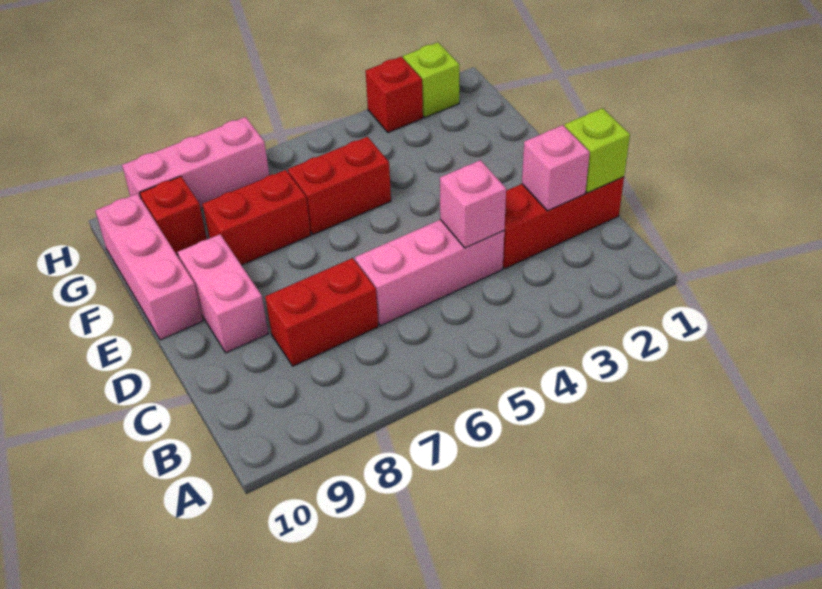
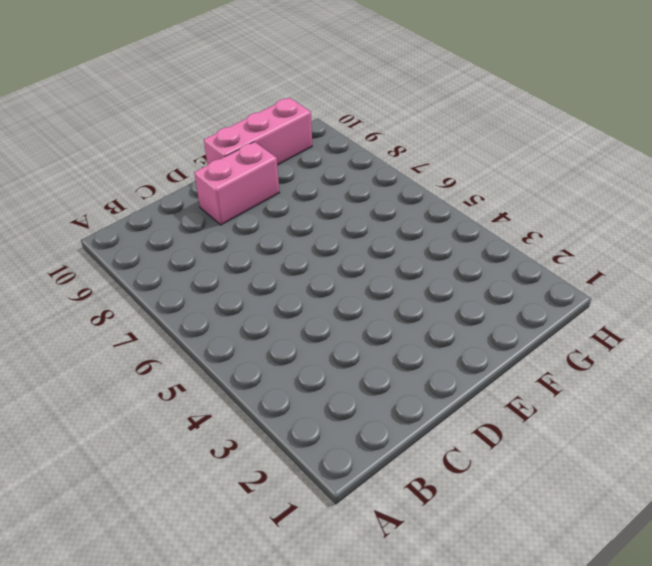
none -> red 1x3 brick [503,177,624,268]
none -> pink 1x3 brick [355,220,504,326]
none -> red 1x2 brick [265,258,378,366]

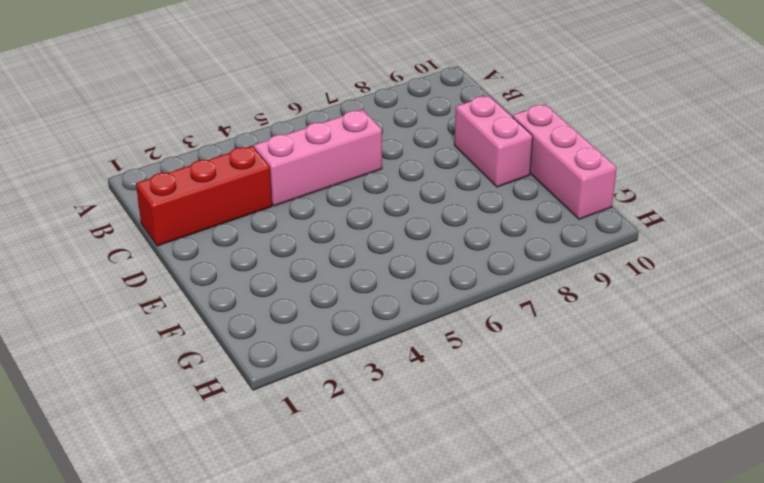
none -> red 1x2 brick [265,258,378,366]
none -> red 1x2 brick [288,137,391,234]
none -> red 1x2 brick [203,170,311,265]

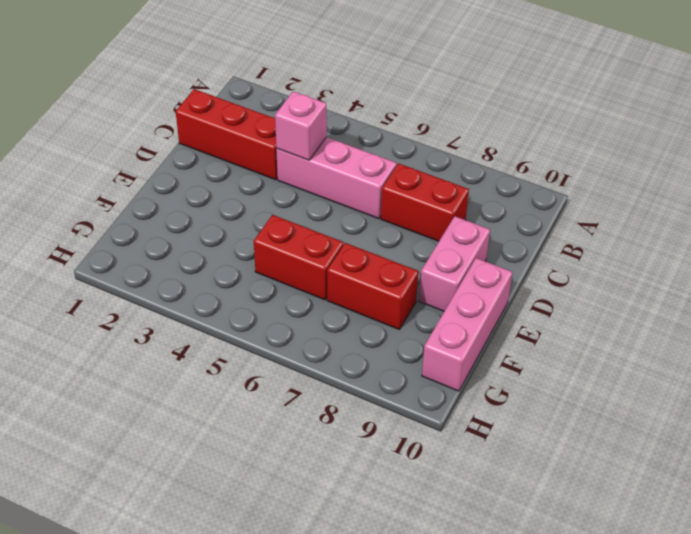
none -> red 1x1 brick [140,176,207,255]
none -> lime 1x1 brick [403,42,459,117]
none -> red 1x1 brick [365,57,423,132]

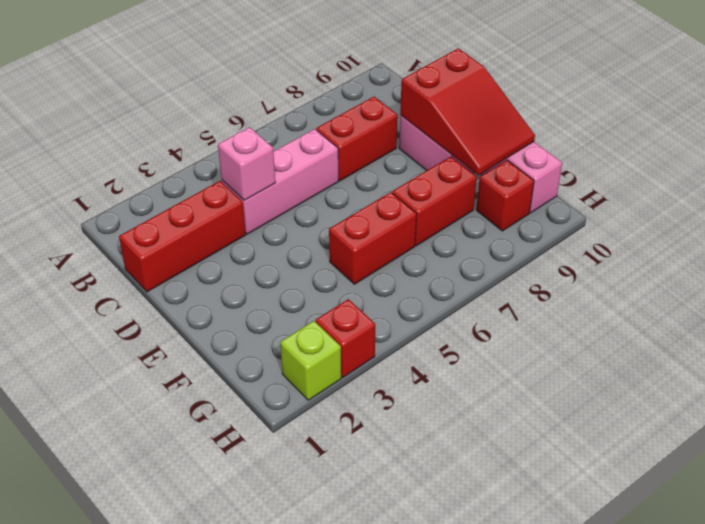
red 2x3 slope [400,48,535,175] -> none
none -> pink 1x3 brick [122,117,269,209]
none -> lime 1x1 brick [565,108,630,193]
none -> pink 1x1 brick [522,125,590,211]

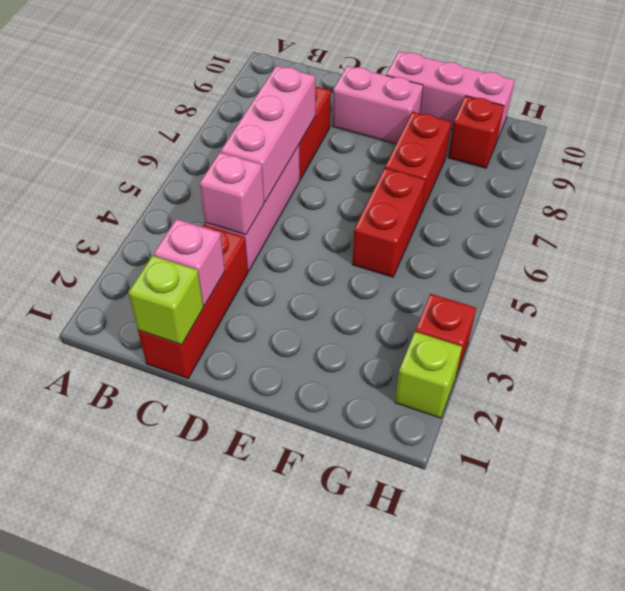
pink 1x3 brick [221,66,315,202] -> pink 1x3 brick moved to [122,117,269,209]

